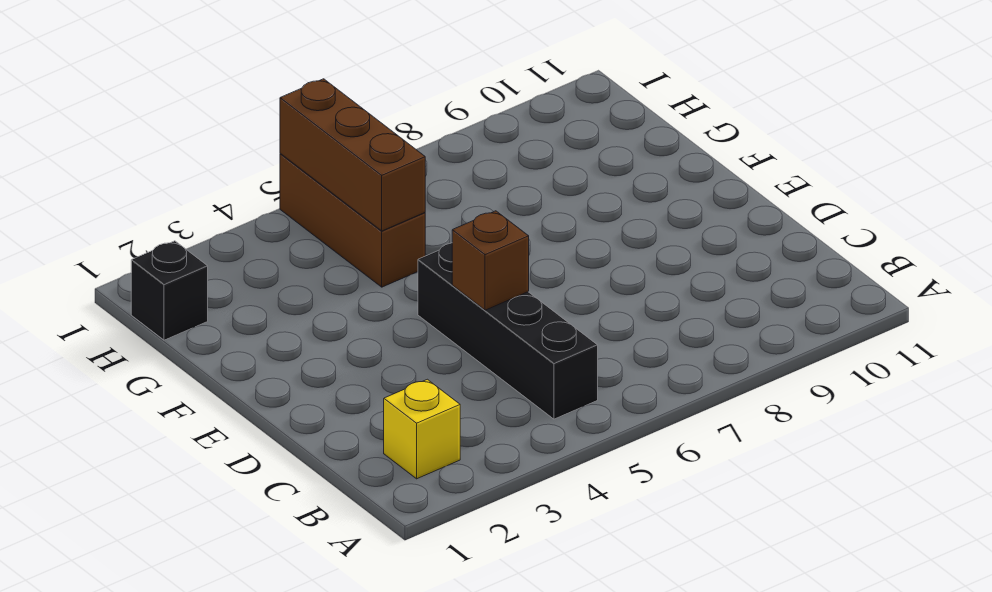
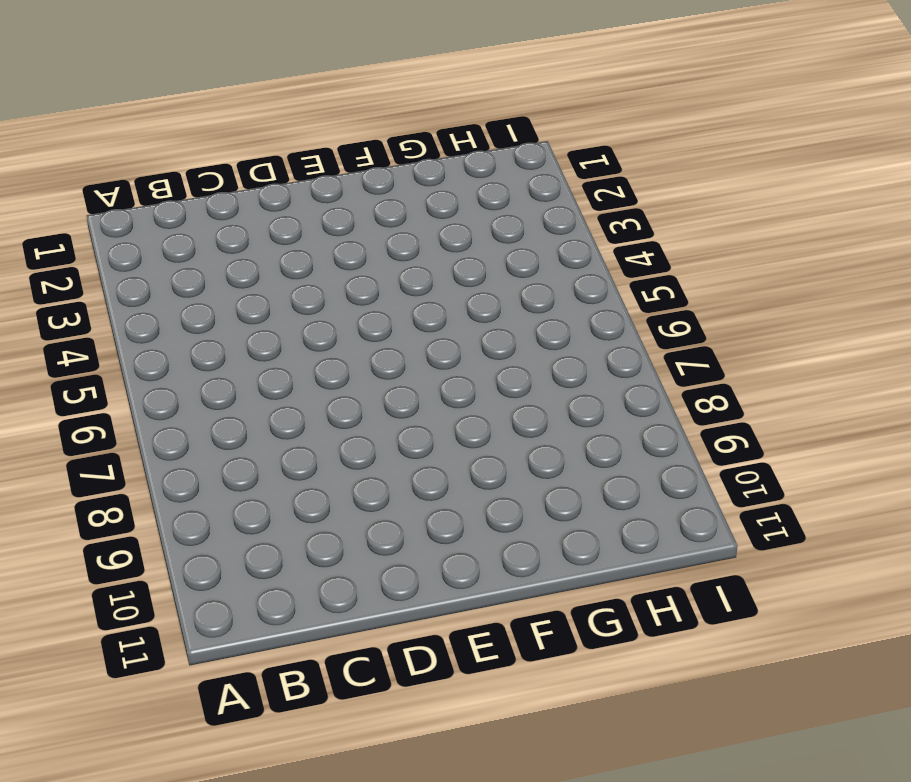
none -> yellow 1x1 brick [384,379,460,479]
none -> black 1x4 brick [418,243,598,419]

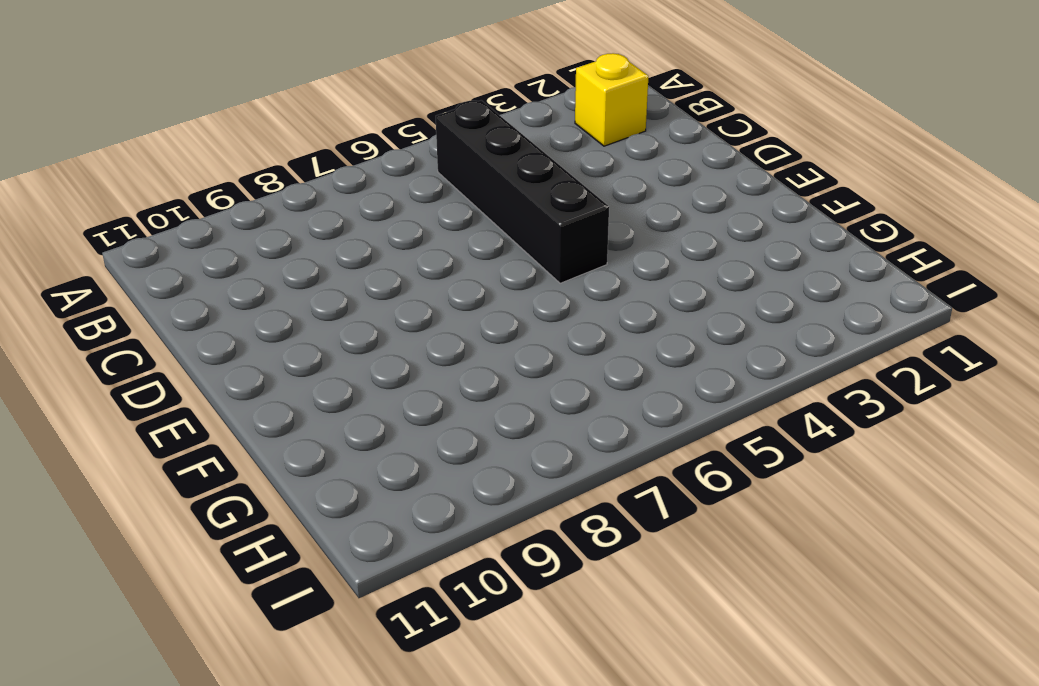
none -> brown 1x3 brick [280,154,425,287]
none -> black 1x1 brick [131,241,208,340]

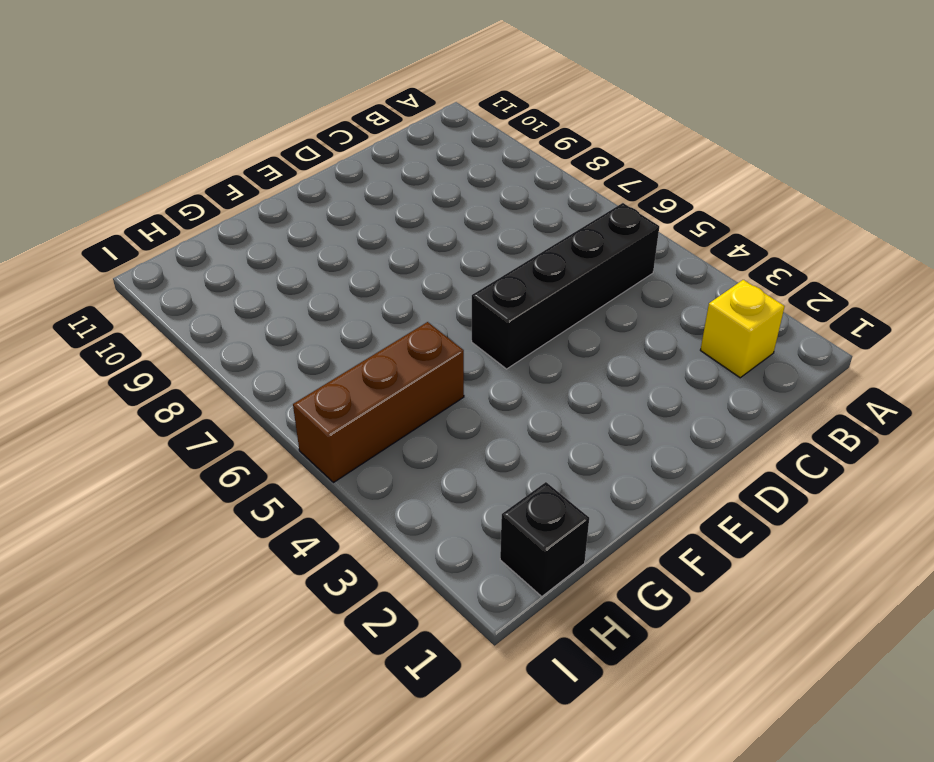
none -> brown 1x1 brick [452,211,529,310]
none -> brown 1x3 brick [280,79,425,231]

